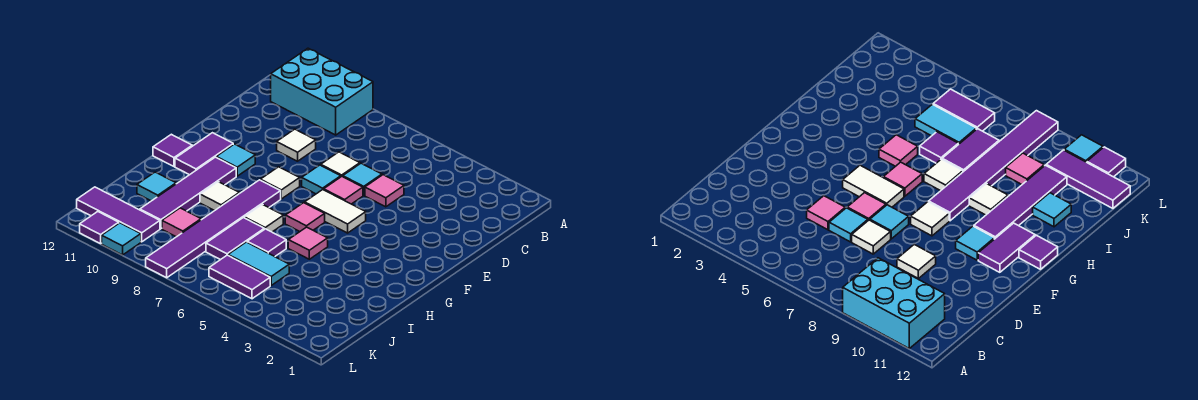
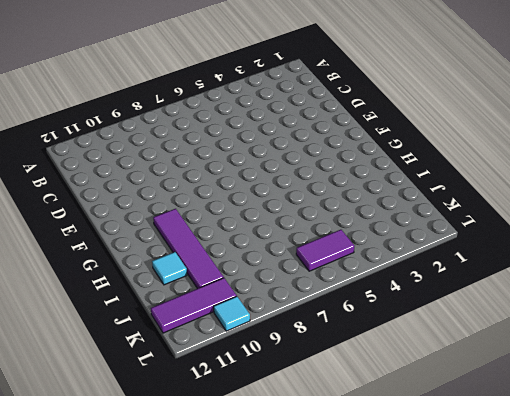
none -> cyan 2x3 brick [271,48,373,135]
none -> pink 1x1 tile [365,175,404,207]
none -> cyan 1x1 tile [343,163,382,195]

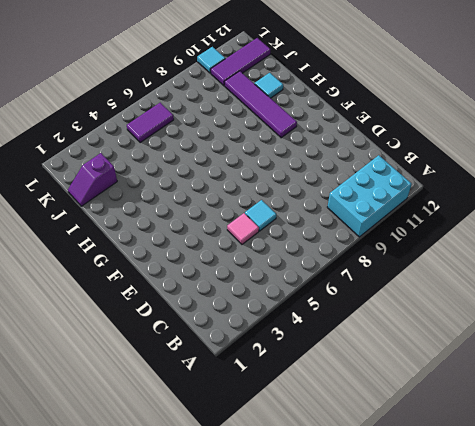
purple 1x2 slope [68,153,117,206] -> none
none -> white 1x1 tile [321,152,360,177]
none -> white 1x1 tile [277,129,316,161]
none -> pink 1x1 tile [324,176,363,204]

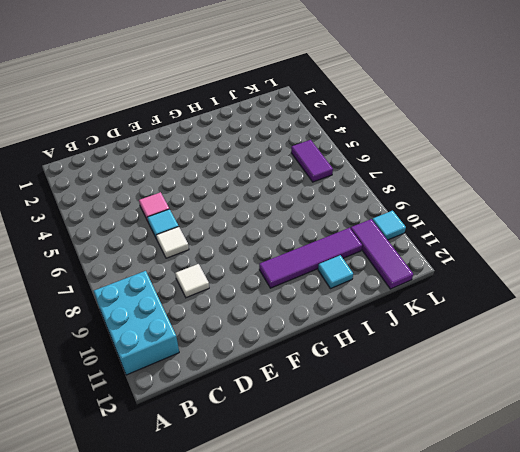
none -> pink 1x1 tile [324,176,363,204]
none -> cyan 1x1 tile [302,165,341,194]
none -> white 1x2 tile [305,190,366,233]

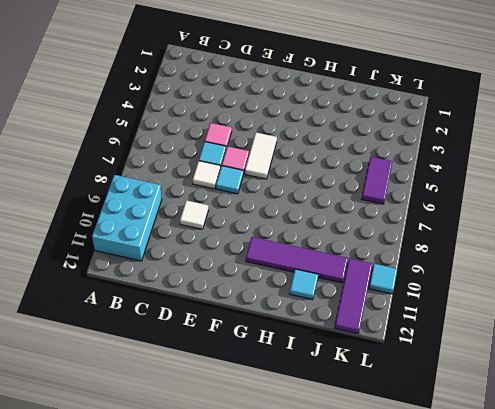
none -> white 1x1 tile [260,167,300,199]
none -> cyan 1x1 tile [216,144,255,176]
none -> purple 1x2 tile [175,133,233,175]

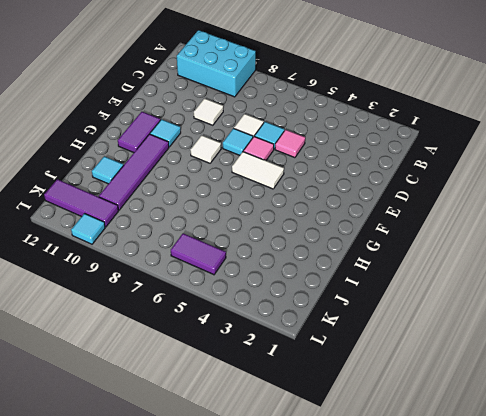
none -> pink 1x1 tile [285,203,325,231]
none -> purple 1x6 tile [146,180,281,278]
none -> purple 1x1 tile [153,134,192,166]

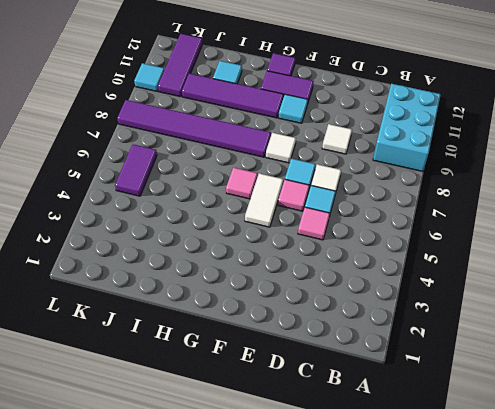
none -> pink 1x1 tile [288,227,328,259]
none -> white 1x1 tile [244,205,283,232]
none -> white 1x1 tile [200,182,239,211]

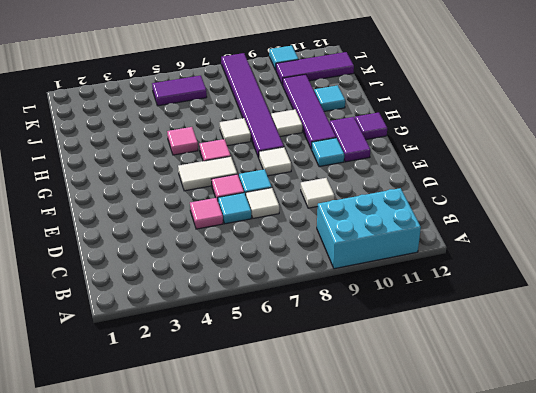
none -> purple 1x1 tile [247,229,286,256]
none -> purple 1x2 tile [206,218,264,260]
none -> cyan 1x2 tile [228,242,289,285]

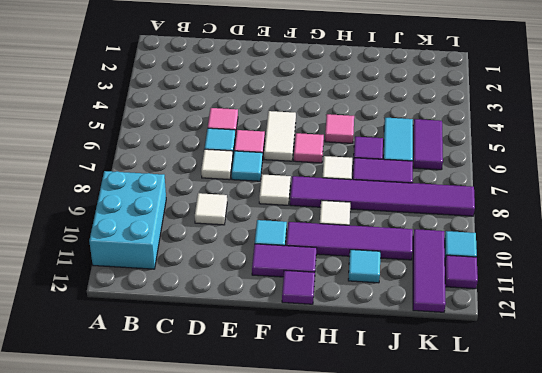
none -> pink 1x1 tile [162,208,201,237]

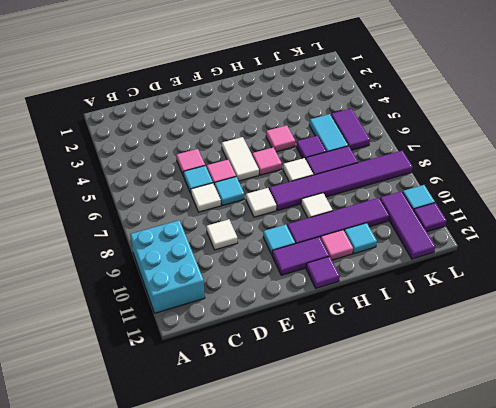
pink 1x1 tile [321,230,353,260] -> pink 1x1 tile moved to [162,208,201,237]

